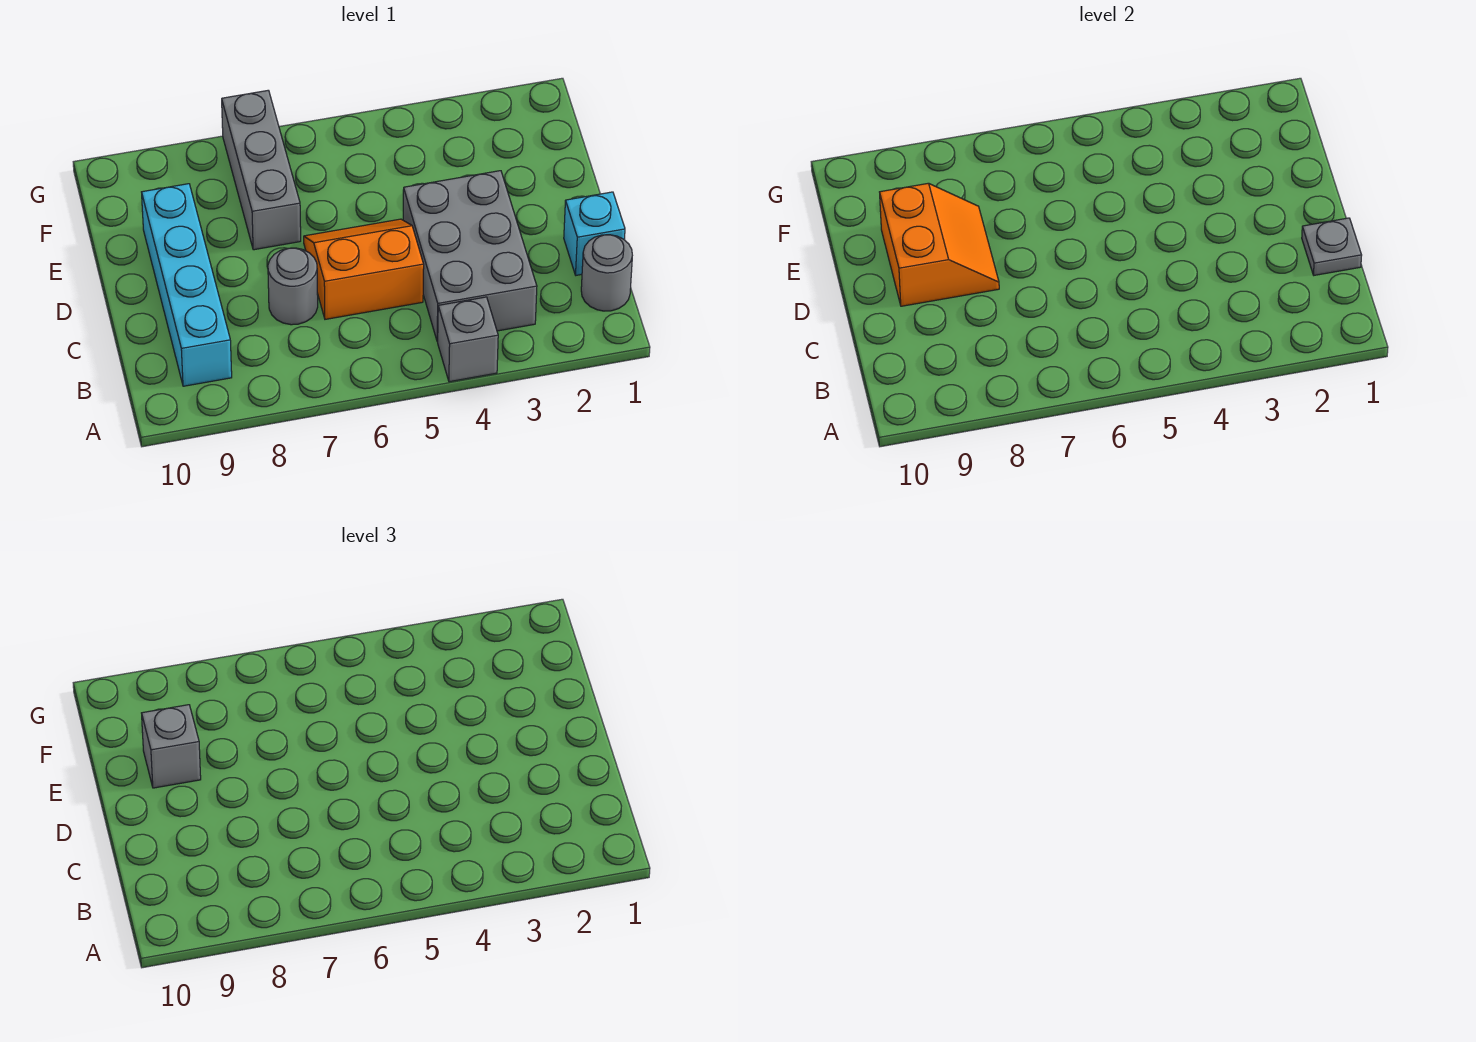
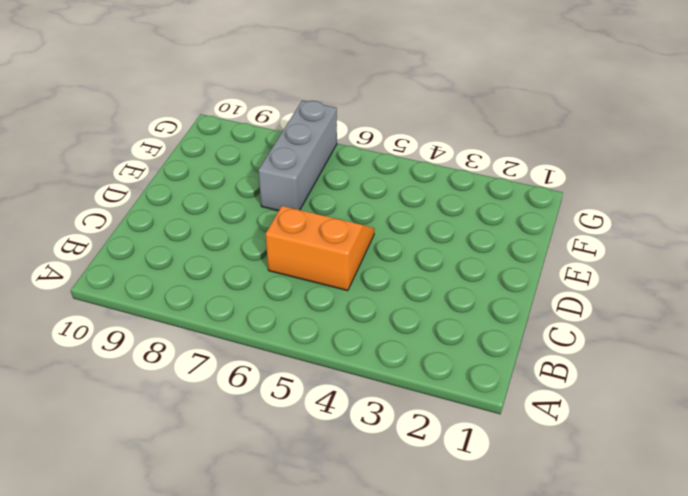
none -> grey 1x1 brick [438,297,498,382]
none -> grey 1x1 round brick [581,235,632,311]

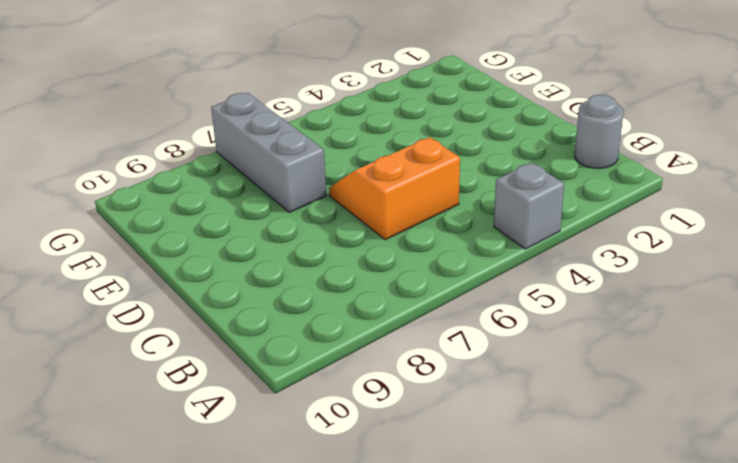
none -> grey 2x3 brick [403,171,537,342]
none -> cyan 1x4 brick [142,184,232,386]

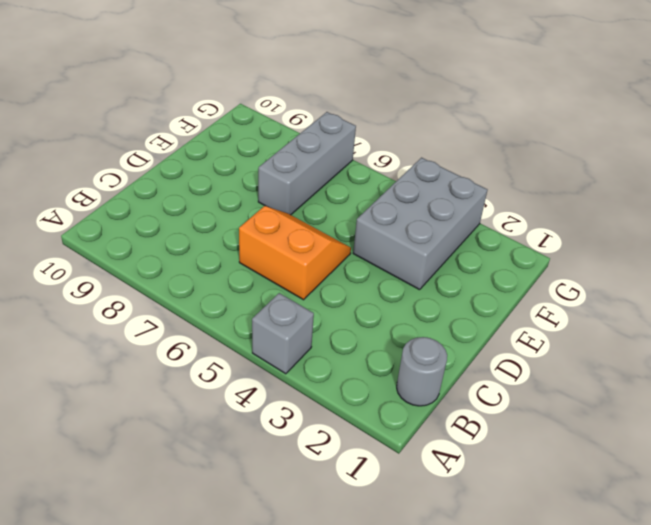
grey 2x3 brick [353,158,487,290] -> grey 2x3 brick moved to [403,171,537,342]
none -> cyan 1x4 brick [142,184,232,386]
none -> cyan 1x1 brick [564,192,625,275]

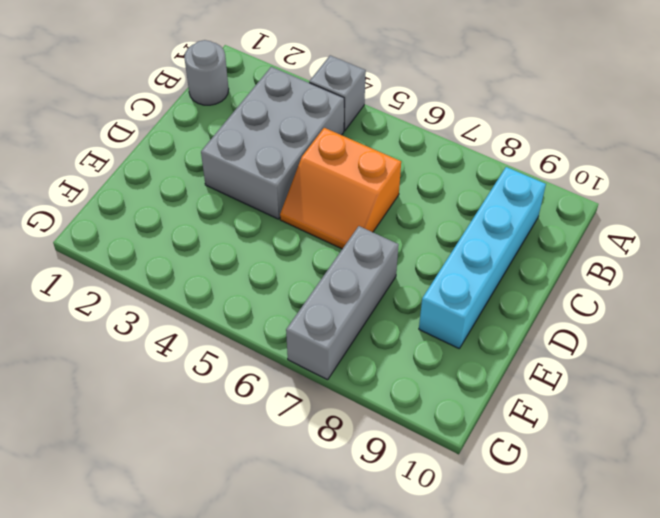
none -> cyan 1x1 brick [564,192,625,275]
none -> grey 1x1 round brick [268,248,318,325]

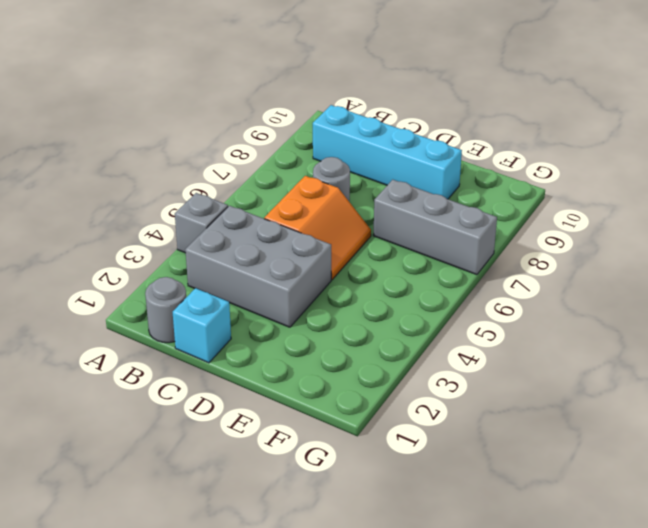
none -> grey 1x1 plate [1302,218,1362,275]
none -> orange 2x2 slope [880,183,999,306]

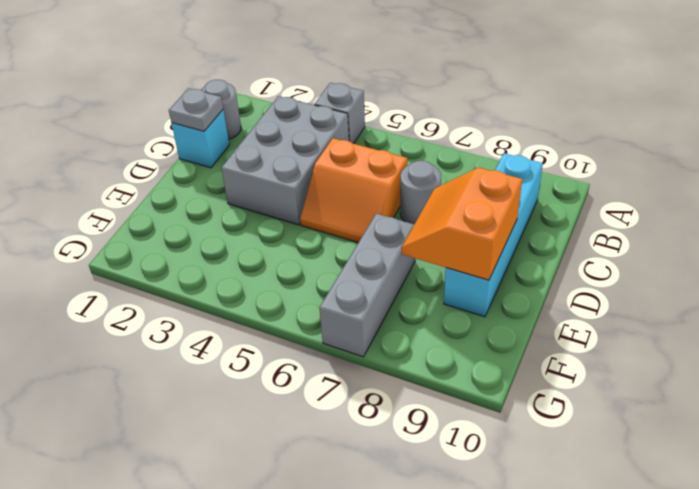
none -> grey 1x1 brick [142,705,201,788]

